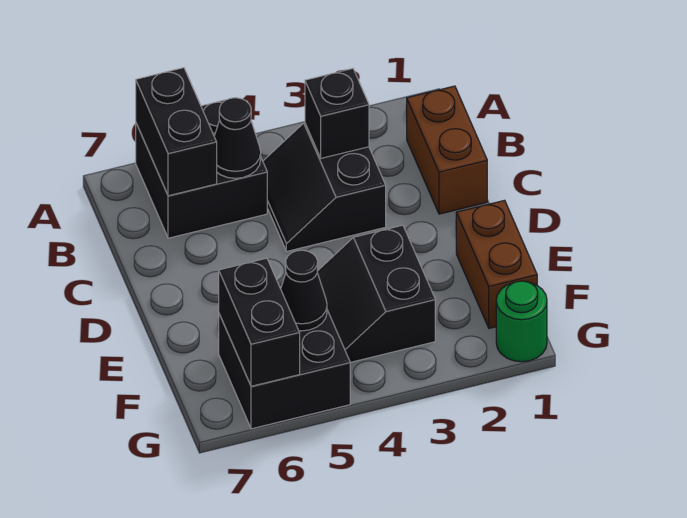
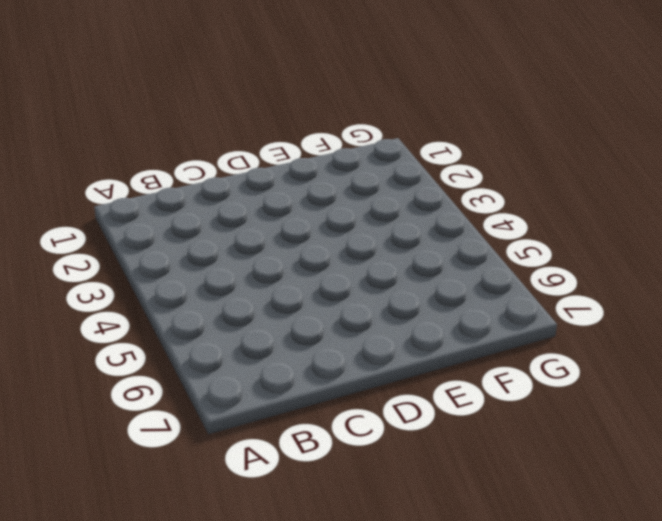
none -> black 2x2 brick [136,100,267,238]
none -> brown 1x2 brick [406,86,487,214]
none -> black 2x2 slope [263,123,386,251]

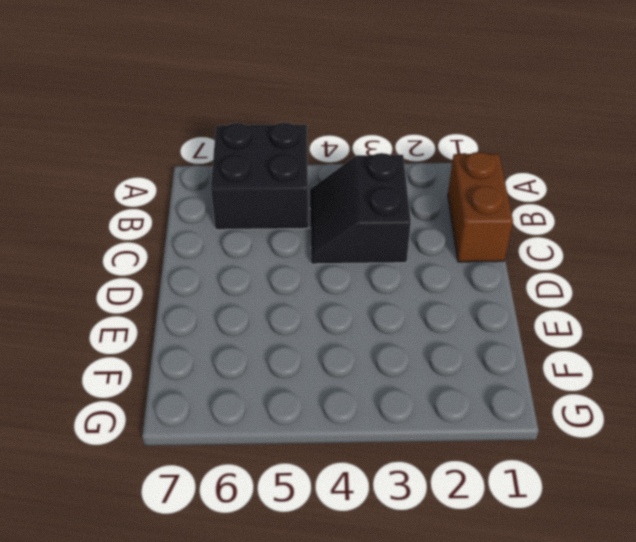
none -> brown 1x2 brick [456,200,537,328]
none -> black 2x2 slope [317,225,435,362]
none -> black 2x2 brick [218,310,350,429]

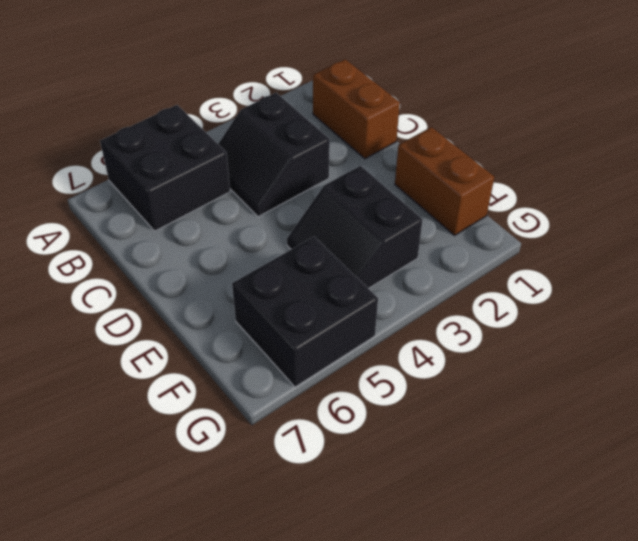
none -> green 1x1 round brick [496,281,547,362]
none -> black 1x2 brick [136,68,217,196]
none -> black 1x1 brick [305,69,369,158]

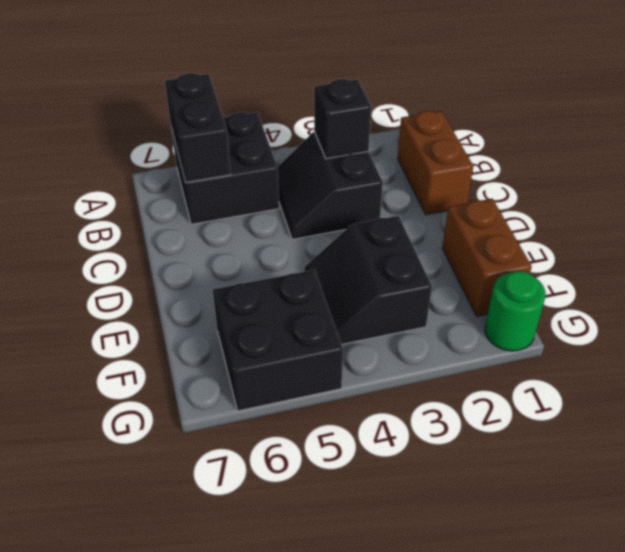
none -> black 1x1 cone [214,98,261,178]
none -> black 1x1 cone [281,250,327,331]
none -> black 1x2 brick [219,258,300,386]

